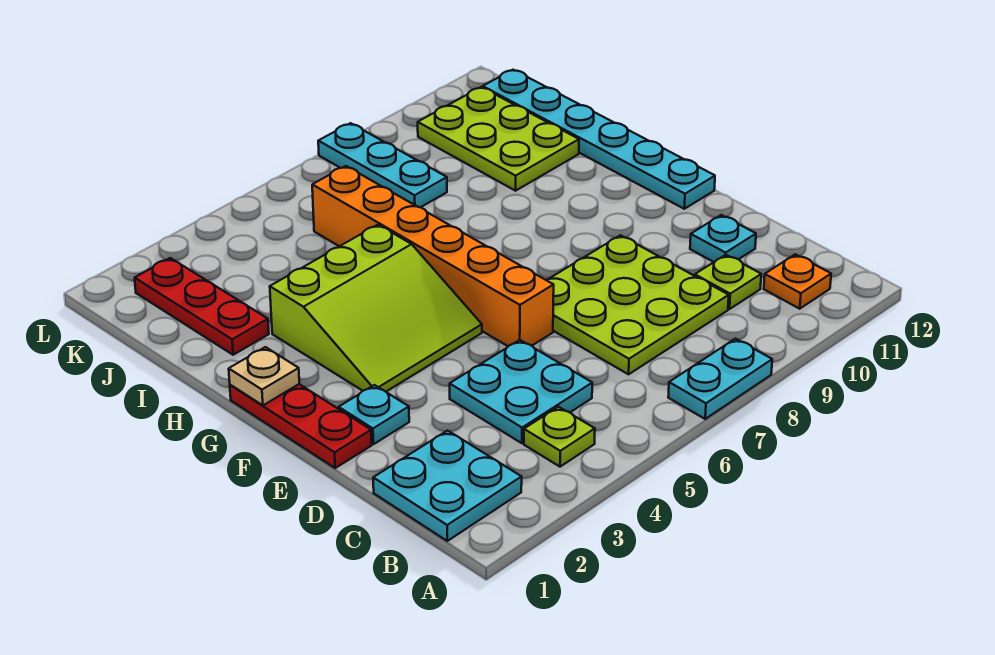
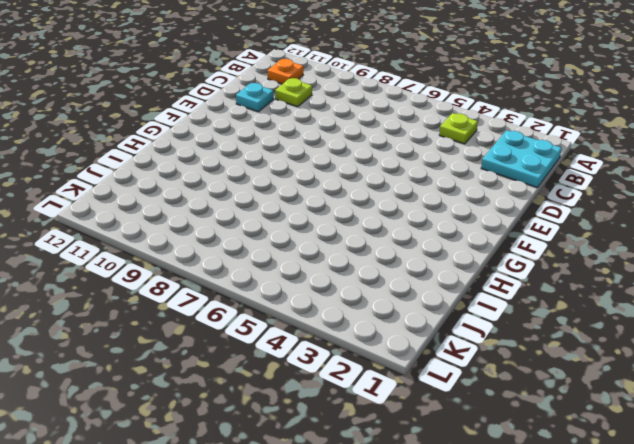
none -> cyan 1x2 plate [668,339,772,419]
none -> cyan 2x2 plate [450,340,592,443]
none -> lime 3x3 plate [547,235,729,374]

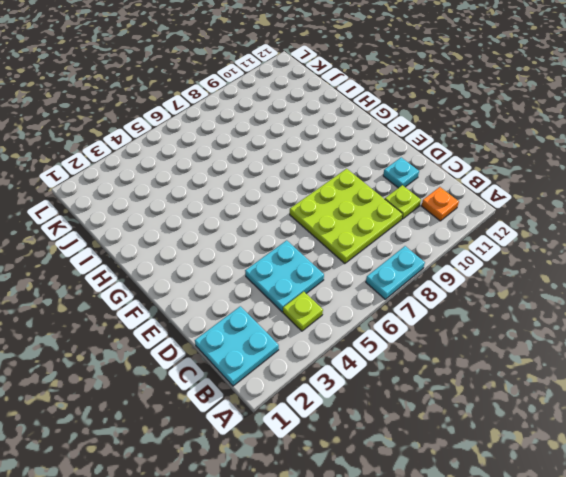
none -> red 1x3 plate [230,384,372,468]
none -> cyan 1x1 plate [339,385,409,444]
none -> orange 1x6 brick [312,166,554,346]

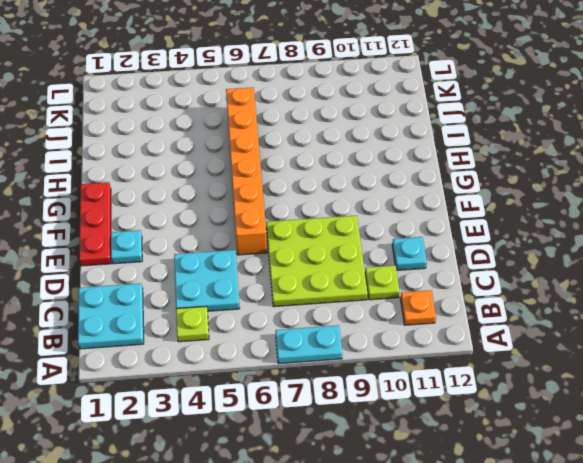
none -> lime 3x3 slope [270,225,482,392]
none -> cyan 1x6 plate [483,70,715,209]
none -> red 1x3 plate [135,258,269,355]

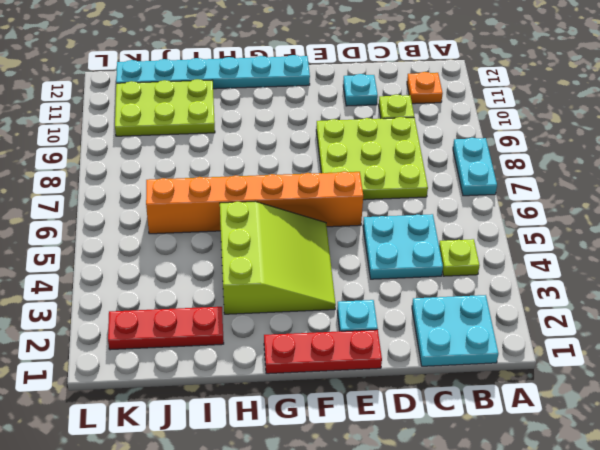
none -> cyan 1x3 plate [318,123,447,207]
none -> tan 1x1 plate [229,347,299,405]

